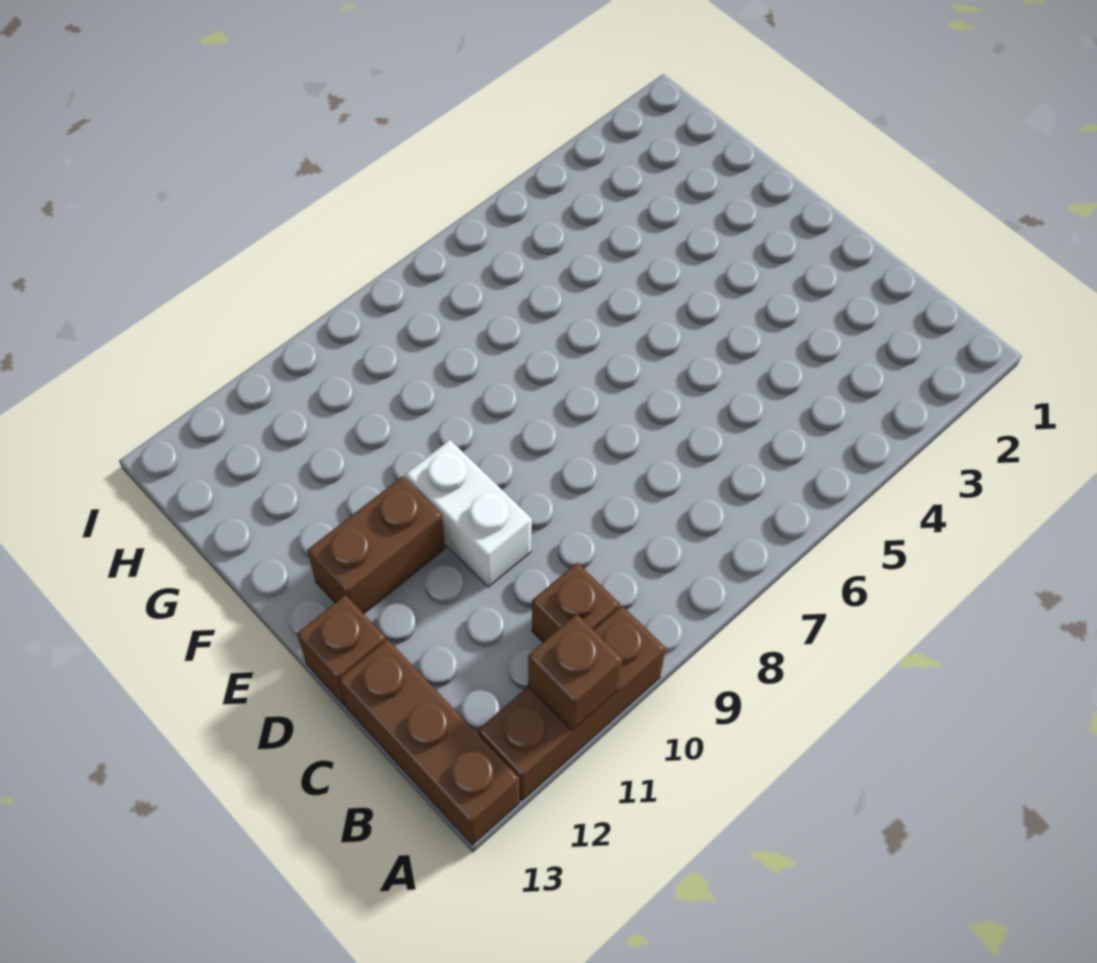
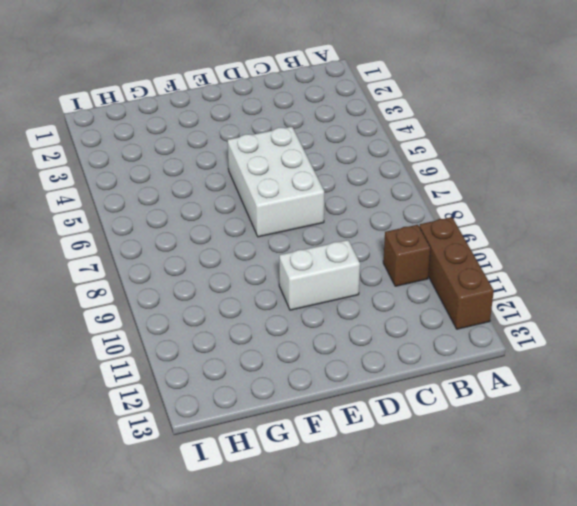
white 2x3 brick [228,127,324,237] -> none
none -> brown 1x3 brick [339,639,519,845]
none -> brown 1x1 brick [297,595,386,705]

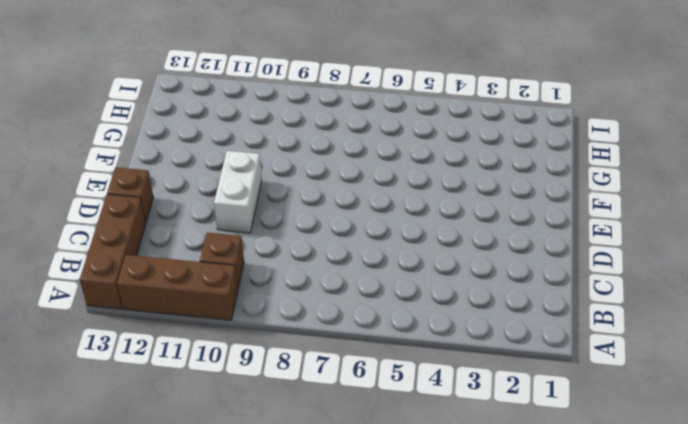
none -> brown 1x2 brick [307,476,445,614]
none -> brown 1x1 brick [528,614,623,731]

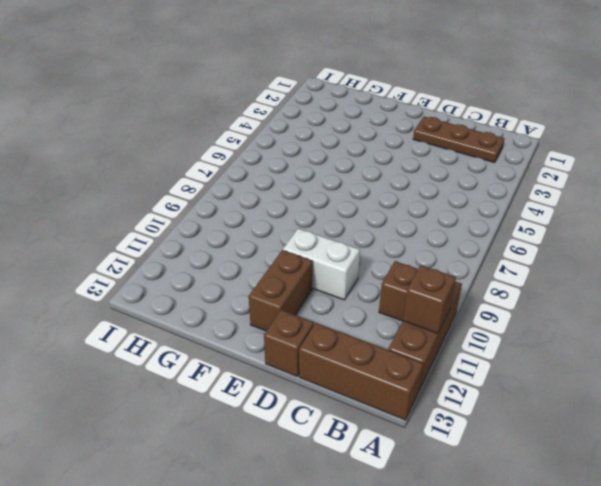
brown 1x3 plate [413,117,504,163] -> none

